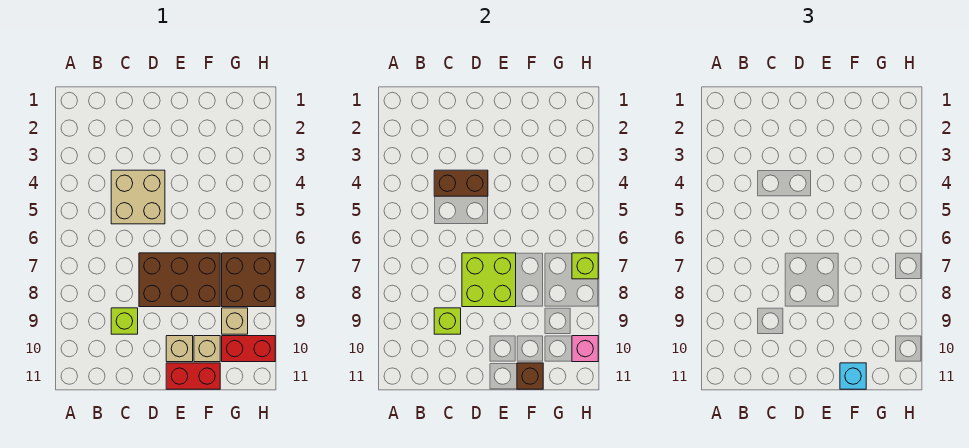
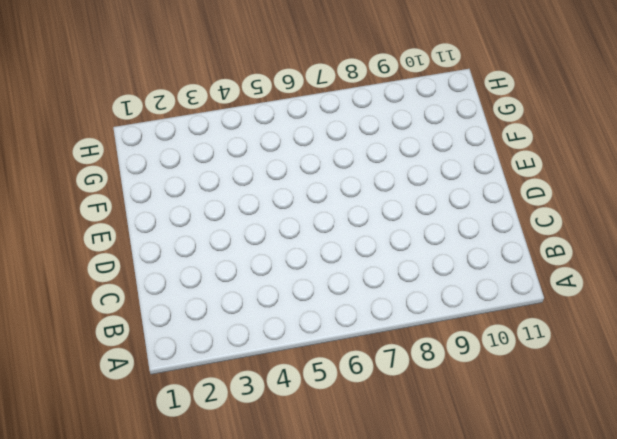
none -> tan 2x2 brick [111,170,165,224]
none -> lime 1x1 brick [111,308,138,334]
none -> brown 2x3 brick [139,253,220,307]

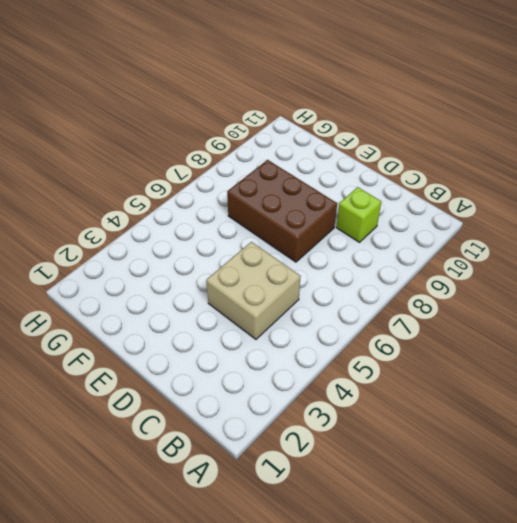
none -> tan 1x1 brick [166,336,193,362]
none -> red 1x2 brick [166,363,220,389]
none -> tan 1x1 brick [194,336,220,362]

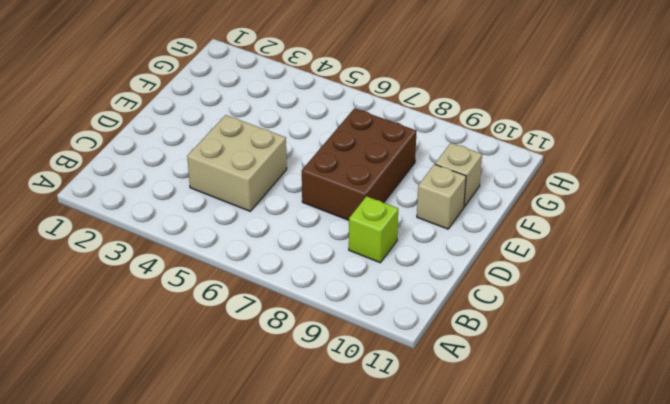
none -> red 1x2 brick [166,363,220,389]
none -> brown 2x2 brick [222,253,275,307]
none -> tan 1x1 brick [222,308,248,334]

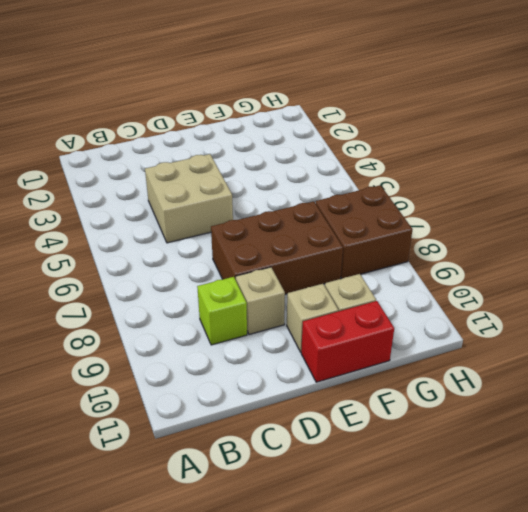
tan 1x1 brick [236,267,285,335] -> tan 1x1 brick moved to [222,308,248,334]
none -> red 1x2 brick [222,336,275,362]
none -> brown 1x2 brick [434,170,488,196]
none -> lime 1x1 brick [434,308,461,334]

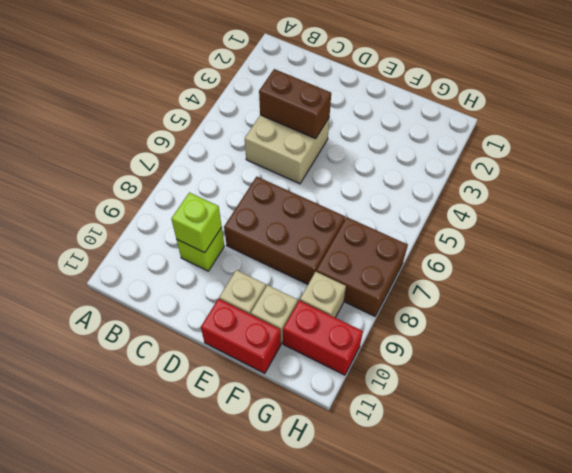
none -> lime 2x2 brick [462,253,516,307]
none -> brown 1x1 brick [517,363,543,389]
none -> lime 1x1 brick [572,253,598,279]

